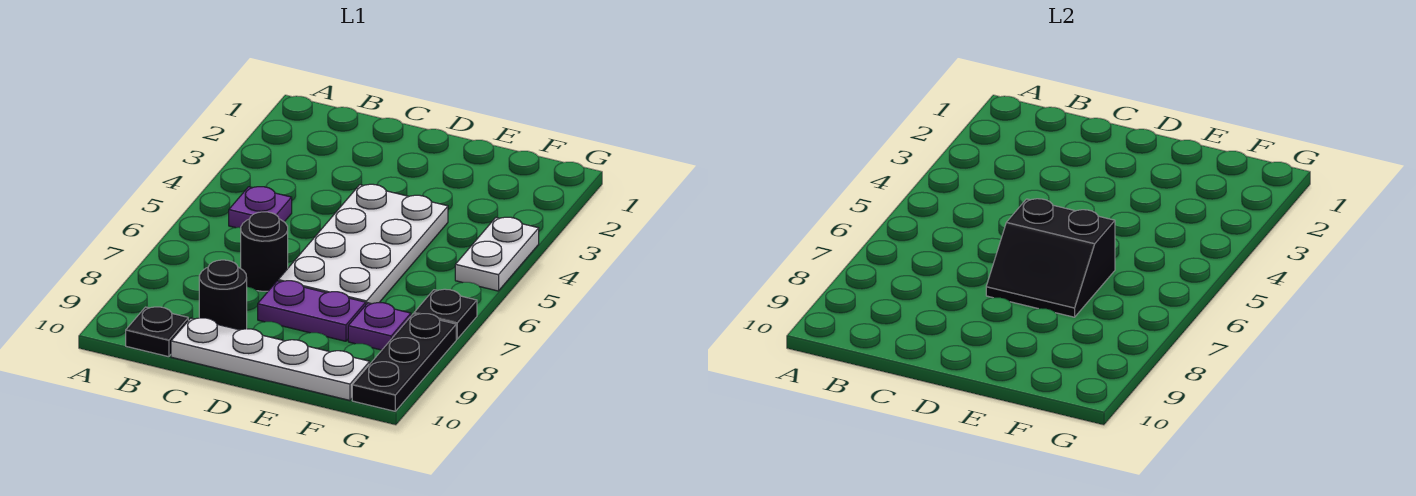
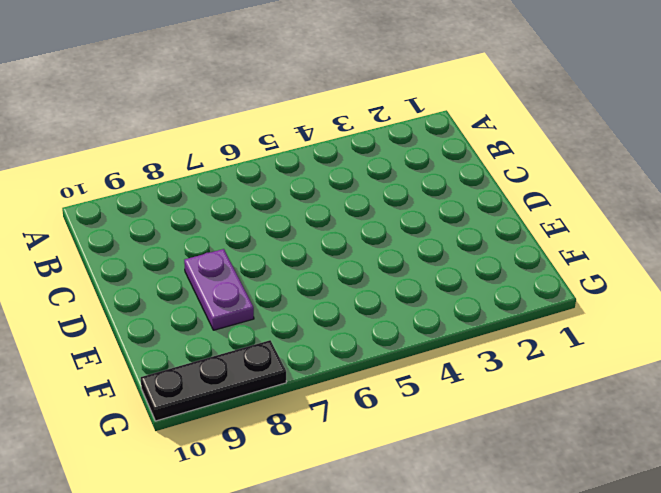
none -> purple 1x1 plate [229,187,292,228]
none -> black 1x1 plate [126,307,188,357]
none -> black 1x1 round brick [241,212,288,291]

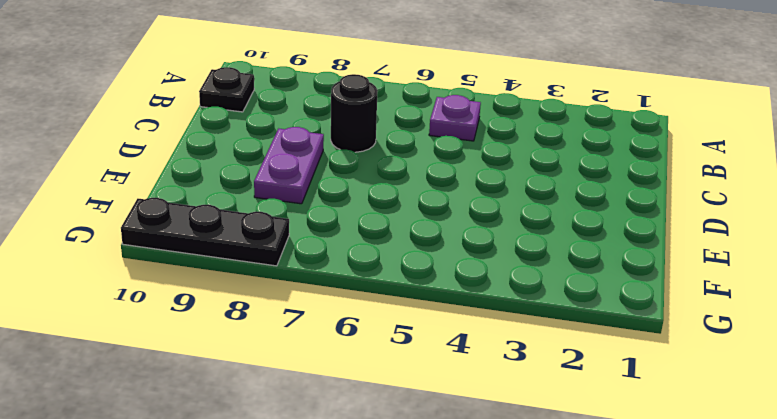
none -> black 1x1 round brick [199,260,247,330]
none -> white 1x4 plate [171,318,370,400]
none -> white 2x4 plate [278,184,448,304]

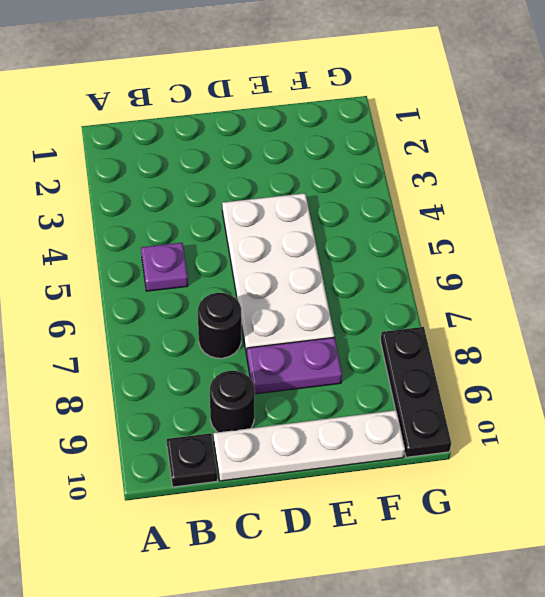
none -> purple 1x1 plate [348,303,411,350]
none -> white 1x2 plate [455,217,539,291]
none -> black 1x1 plate [414,289,477,339]

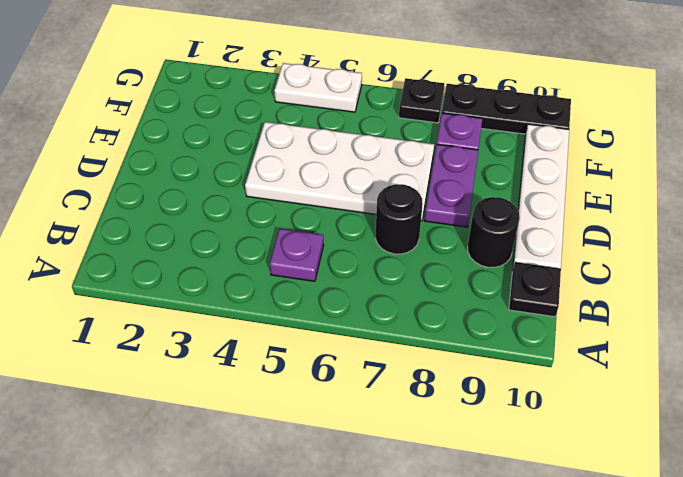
none -> black 2x2 slope [986,199,1115,317]

